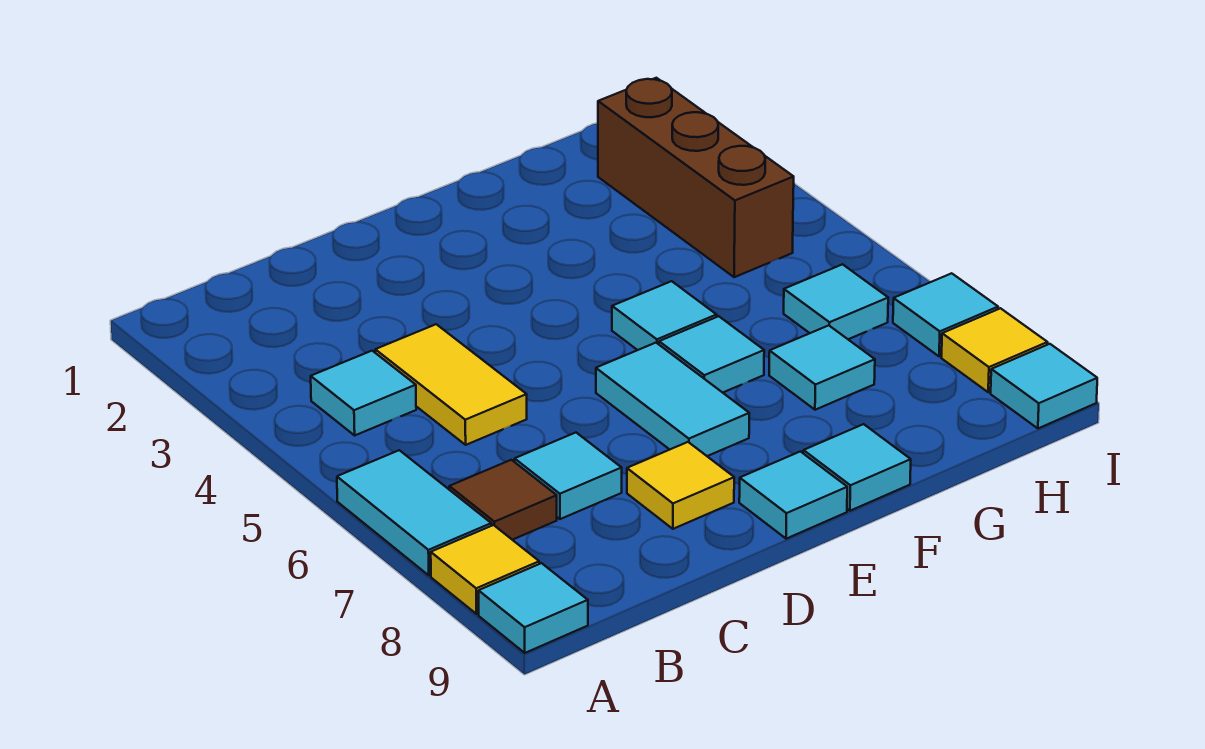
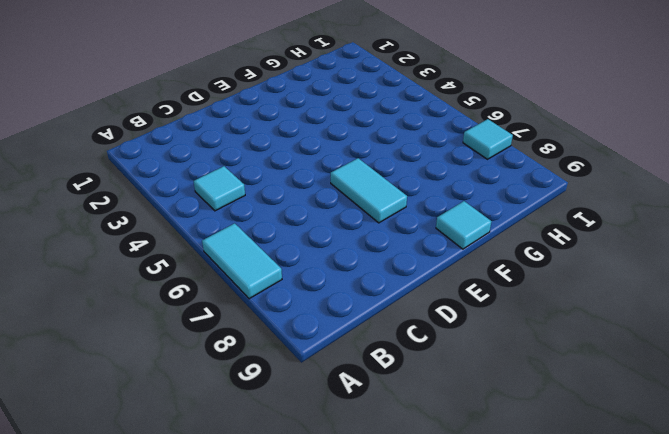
none -> yellow 1x1 tile [431,525,539,614]
none -> cyan 1x1 tile [479,563,588,653]
none -> brown 1x1 tile [449,460,557,540]

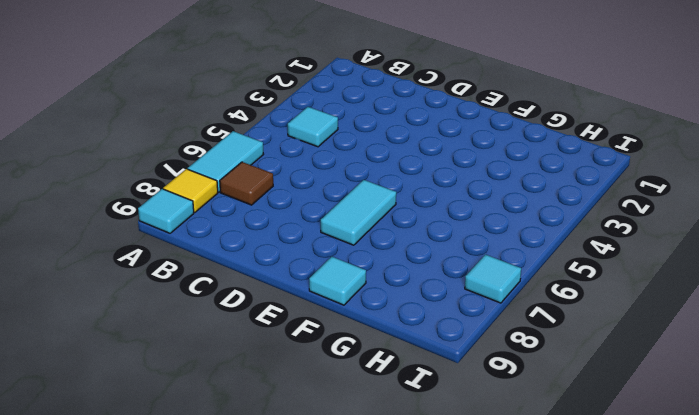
none -> yellow 1x2 tile [375,324,527,445]
none -> cyan 1x1 tile [515,433,622,519]
none -> yellow 1x1 tile [627,442,734,529]

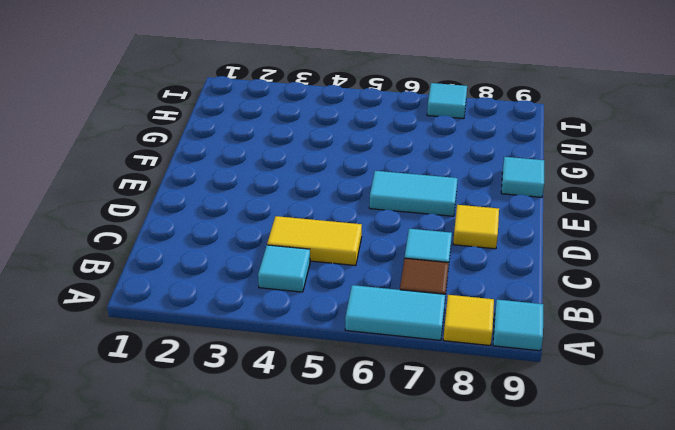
none -> cyan 1x1 tile [739,451,847,539]
none -> cyan 1x1 tile [612,281,717,350]
none -> cyan 1x1 tile [659,316,764,393]

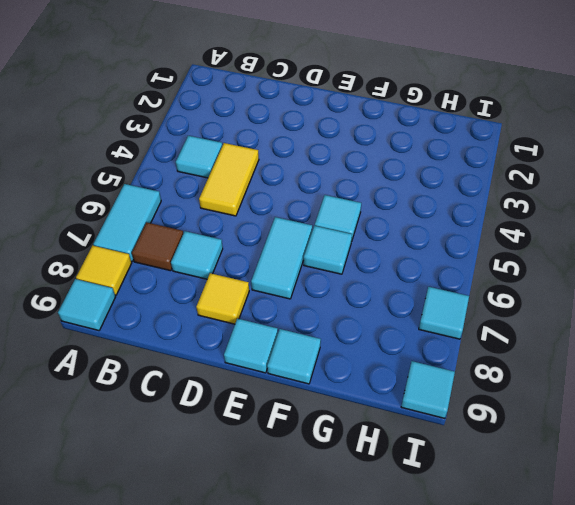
none -> cyan 1x1 tile [769,325,875,410]
none -> brown 1x3 brick [598,78,794,277]
none -> cyan 1x1 tile [784,264,888,339]

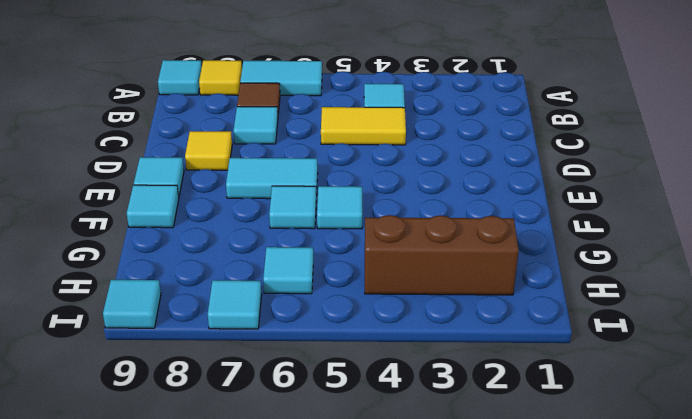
none -> cyan 1x1 tile [769,325,875,410]
none -> yellow 1x1 tile [942,308,1048,392]

